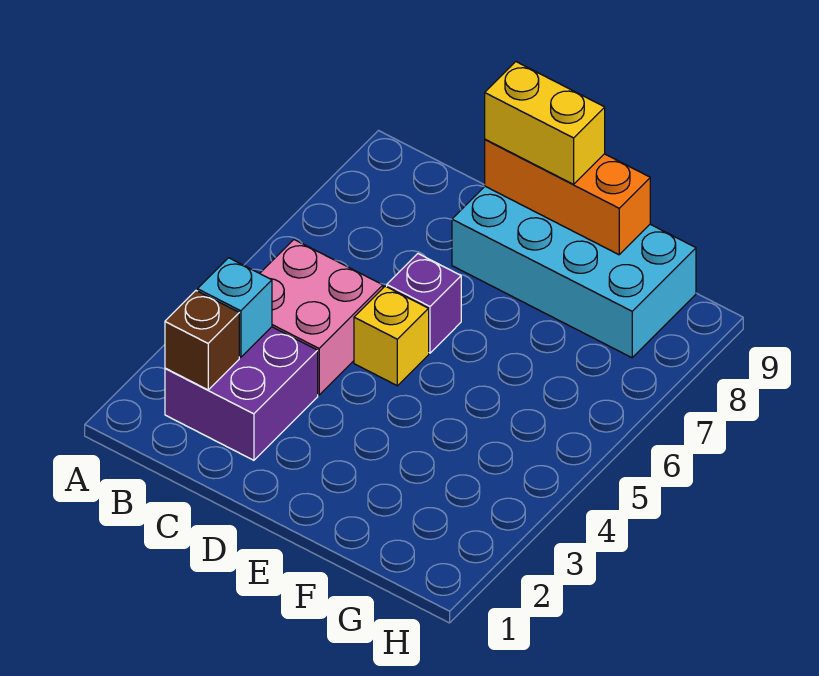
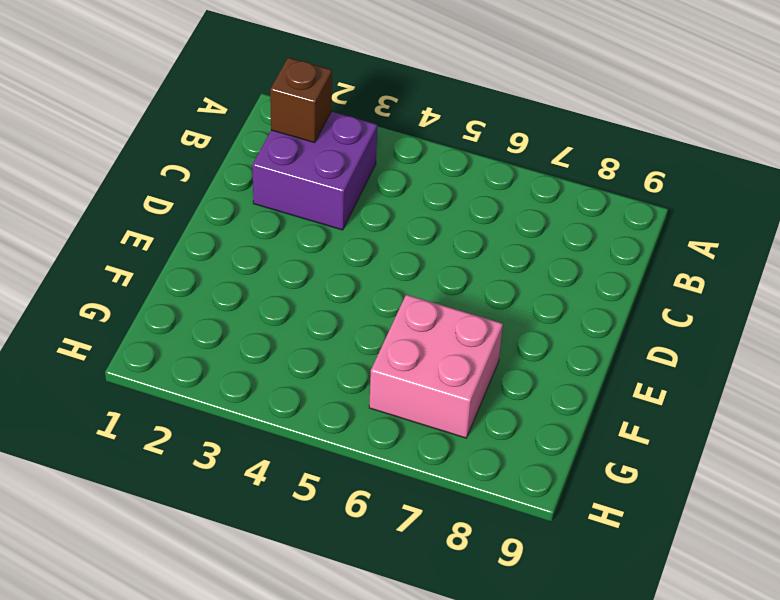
pink 2x2 brick [369,295,503,438] -> pink 2x2 brick moved to [260,240,383,395]
none -> yellow 1x1 brick [354,286,429,386]
none -> purple 1x1 brick [387,254,461,353]

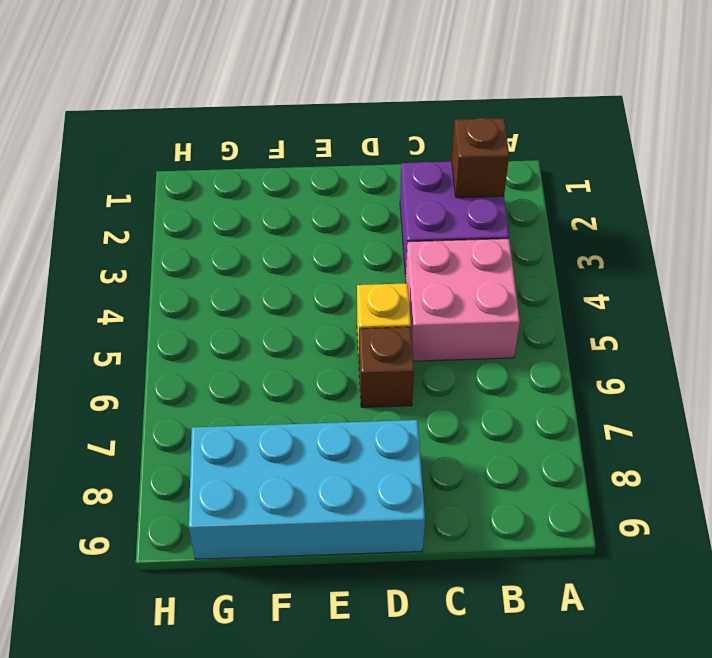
brown 1x1 brick [359,327,414,407] -> purple 1x1 brick [387,254,461,353]
none -> cyan 1x1 brick [198,258,272,357]
none -> orange 1x3 brick [485,139,650,255]

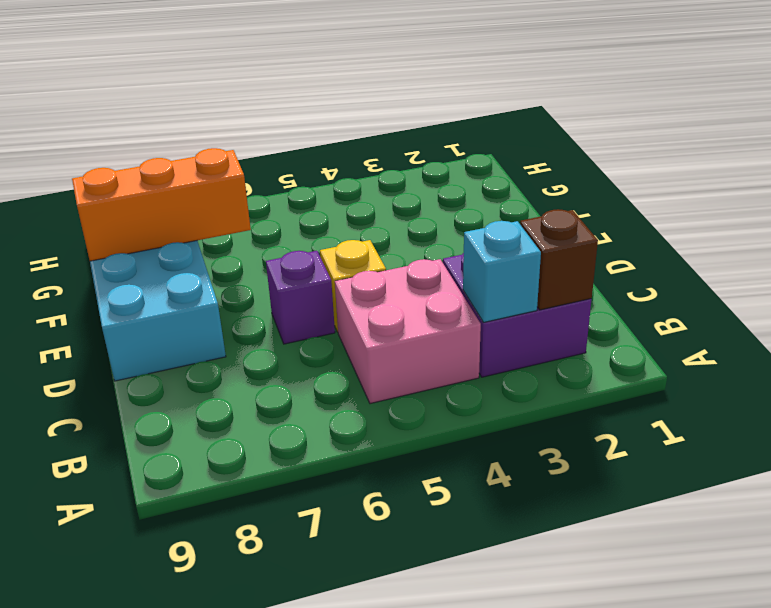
orange 1x3 brick [72,148,251,261] -> orange 1x3 brick turned to [485,139,650,255]
none -> yellow 1x2 brick [485,62,605,184]

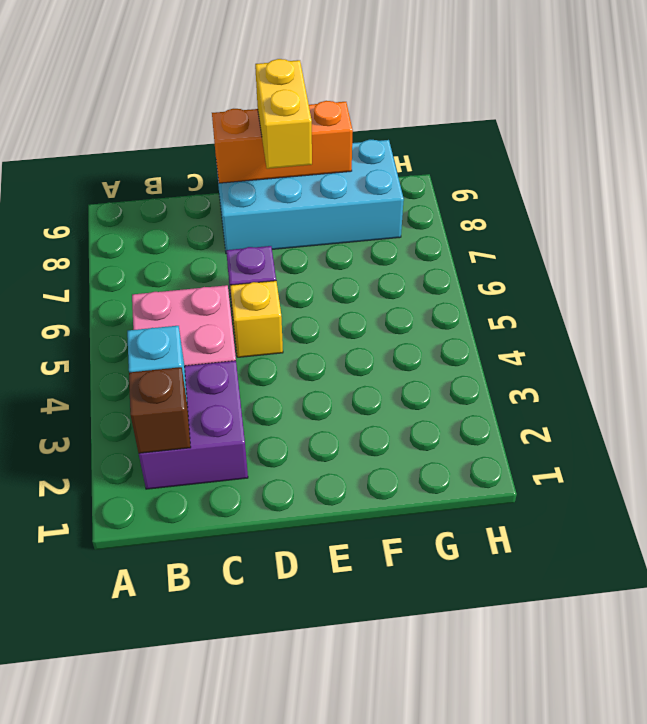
yellow 1x2 brick [255,59,312,169] -> yellow 1x2 brick turned to [485,62,605,184]

